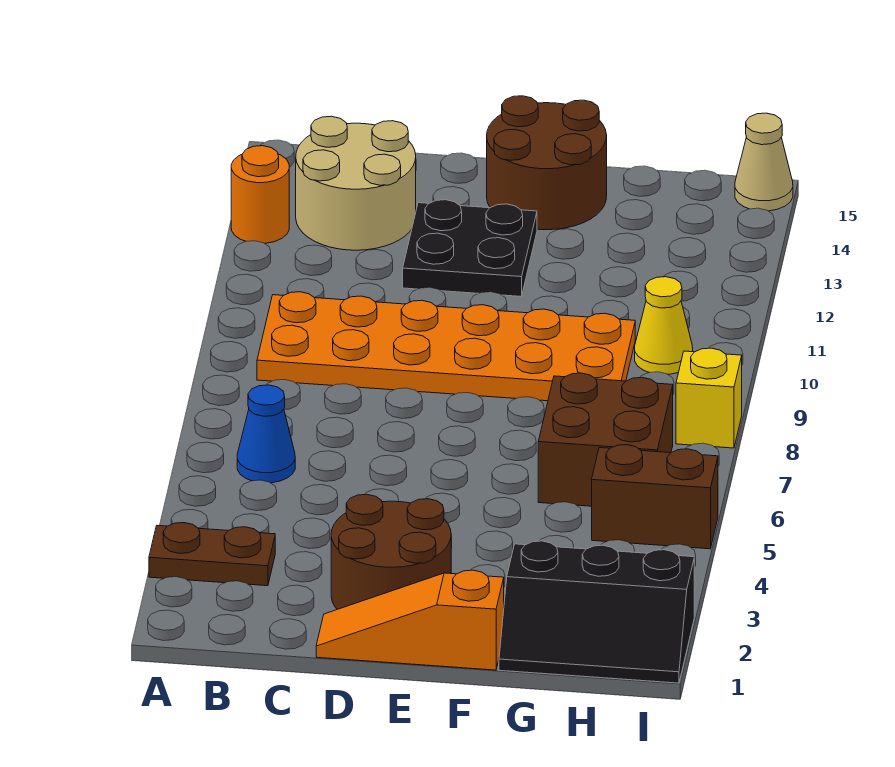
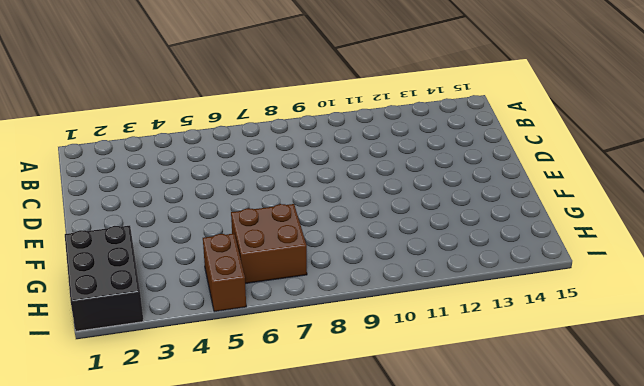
black 2x3 brick [65,226,143,331] -> black 2x3 slope [499,541,694,683]
none -> brown 1x2 plate [149,523,275,586]
none -> orange 1x1 round brick [231,146,289,243]
none -> blue 1x1 cone [237,385,295,483]

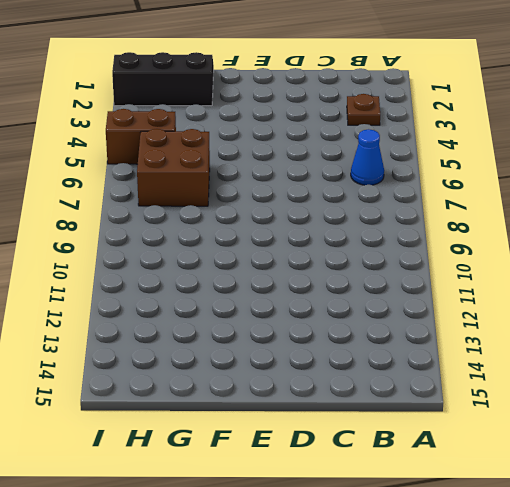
brown 1x1 plate [347,94,380,125] -> brown 1x2 plate [149,523,275,586]
none -> orange 1x1 round brick [231,146,289,243]
none -> orange 2x6 plate [257,292,635,401]
none -> tan 2x2 round brick [296,116,416,250]

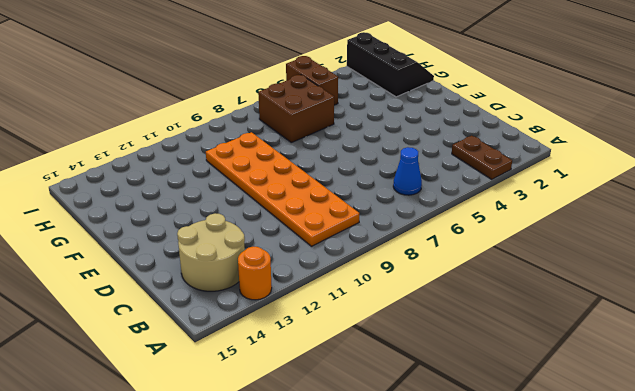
none -> orange 1x3 slope [316,570,504,670]
none -> brown 2x2 round brick [331,494,451,609]
none -> black 2x2 plate [403,200,537,296]

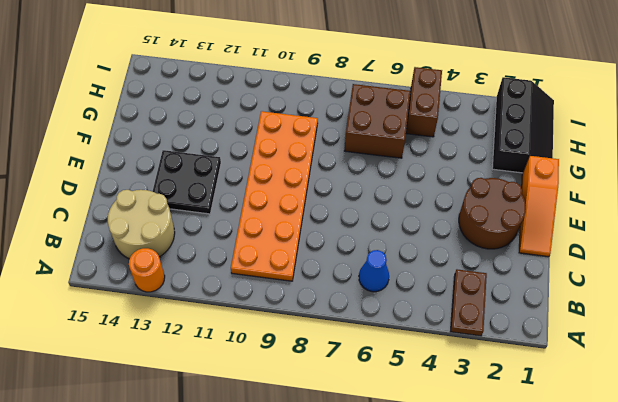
none -> brown 2x2 round brick [487,96,607,230]
none -> yellow 1x1 cone [635,277,693,374]
none -> yellow 1x1 brick [676,348,742,448]

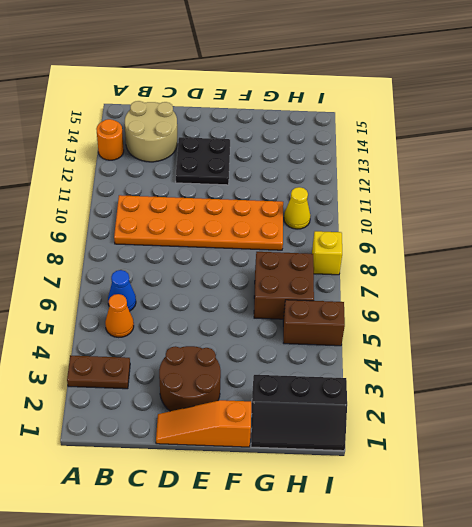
orange 1x1 cone [105,294,134,337] -> none
none -> brown 2x2 round brick [487,96,607,230]
none -> tan 1x1 cone [735,113,793,211]

